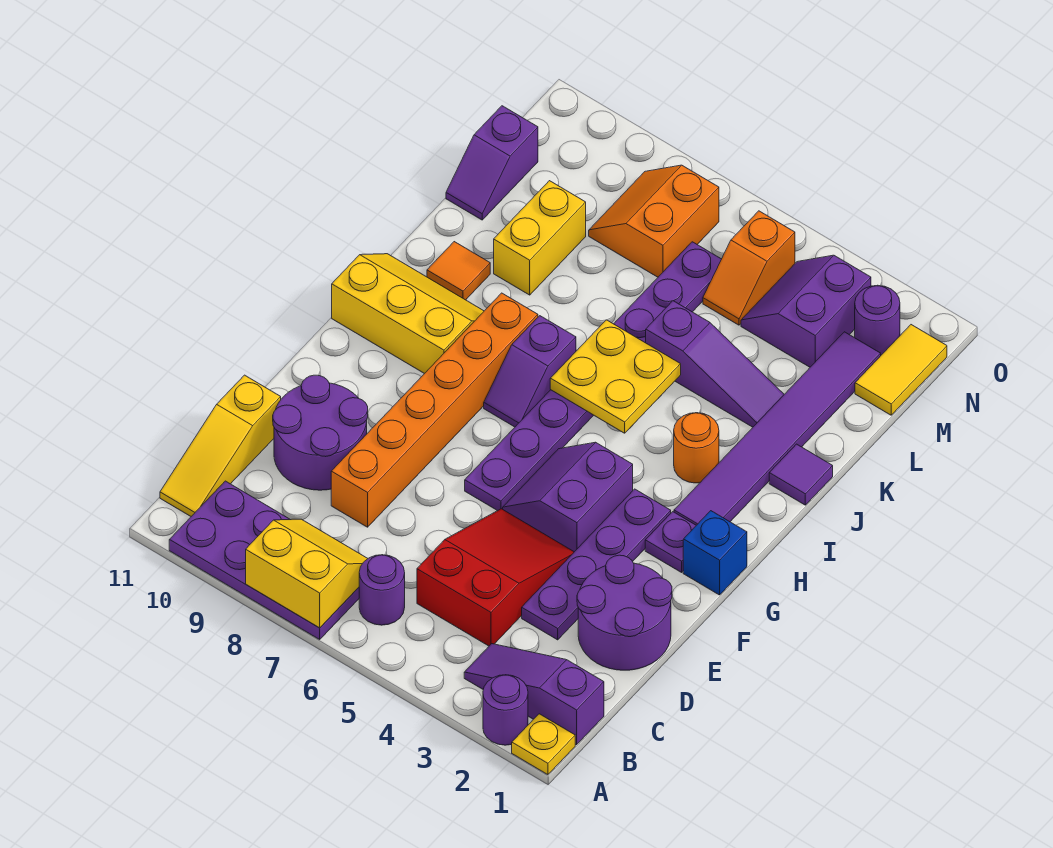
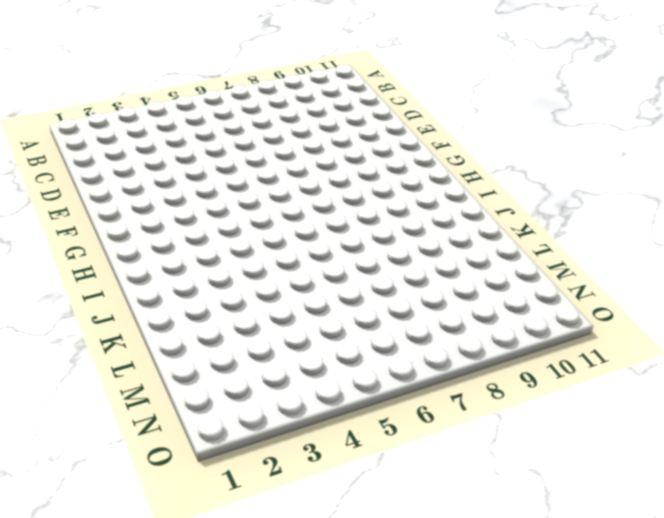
none -> yellow 1x1 plate [512,714,575,775]
none -> purple 1x1 round brick [483,675,528,745]
none -> purple 2x4 plate [169,481,359,639]
none -> purple 1x3 slope [464,644,604,745]

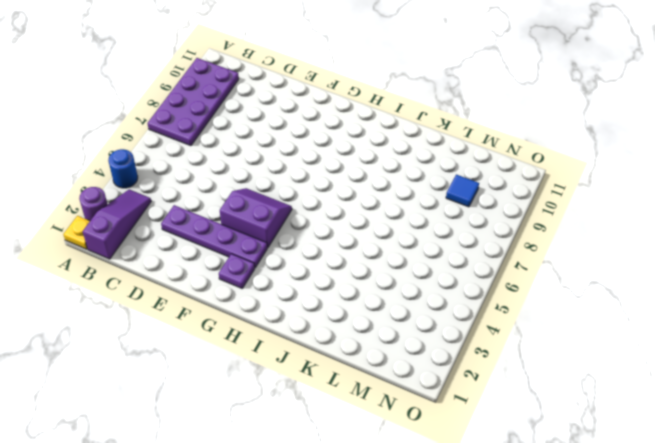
blue 1x1 round brick [108,149,138,188] -> none
blue 1x1 tile [446,175,479,207] -> none
none -> purple 1x1 round brick [359,555,405,625]
none -> yellow 1x3 slope [160,375,281,516]
none -> red 2x3 slope [417,509,574,646]
none -> purple 2x2 round brick [577,555,672,670]

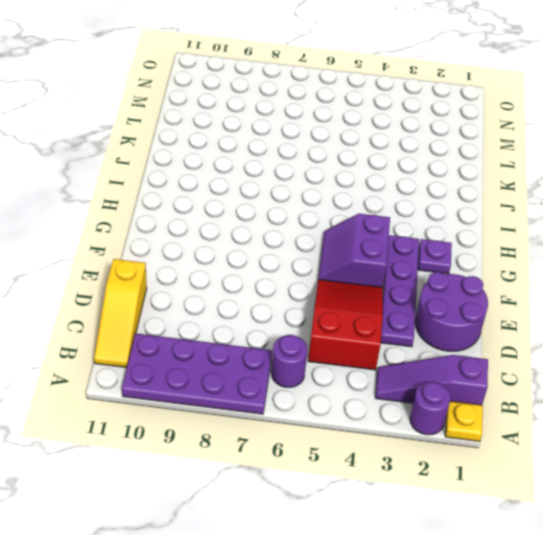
none -> orange 1x6 brick [331,293,538,527]
none -> purple 2x2 round brick [273,375,368,490]
none -> purple 1x8 plate [465,242,721,511]
none -> blue 1x1 brick [683,511,747,595]

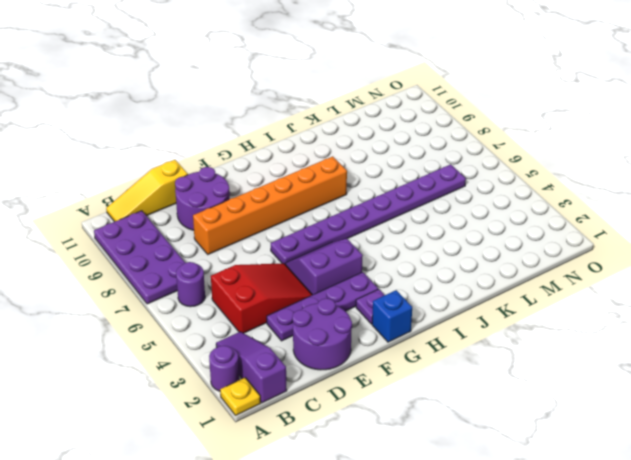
none -> purple 1x6 tile [674,332,881,525]
none -> purple 1x2 slope [484,316,576,427]
none -> yellow 2x3 slope [332,254,484,374]
none -> orange 1x1 round brick [674,413,719,483]

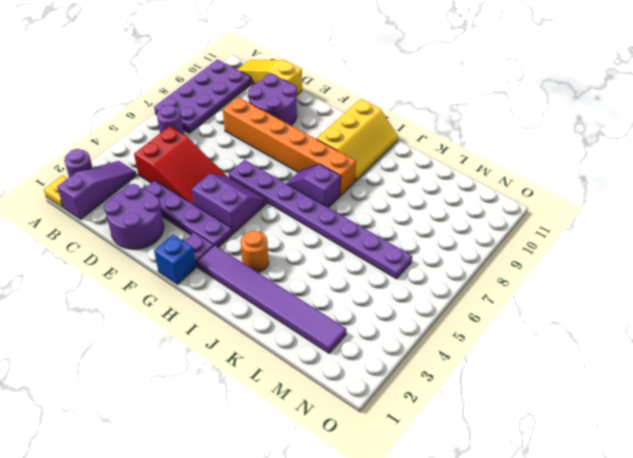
none -> purple 1x1 tile [769,444,833,505]
none -> orange 1x1 tile [427,242,490,300]
none -> purple 1x3 slope [646,301,784,427]
none -> yellow 1x2 brick [494,181,586,295]

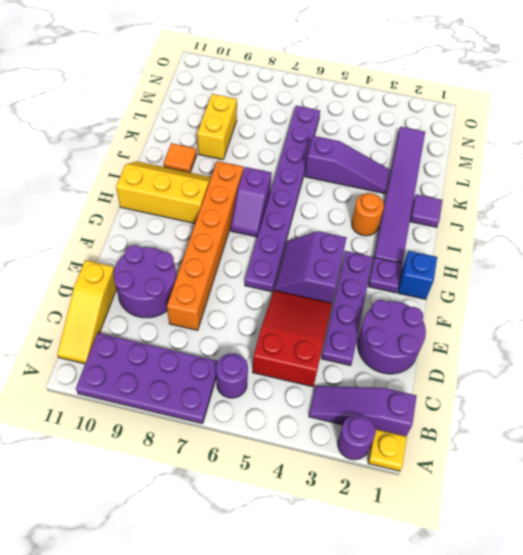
none -> purple 1x2 slope [446,106,538,220]
none -> yellow 1x2 tile [855,325,947,415]
none -> purple 2x2 slope [741,255,871,367]
none -> orange 1x2 slope [703,211,795,325]

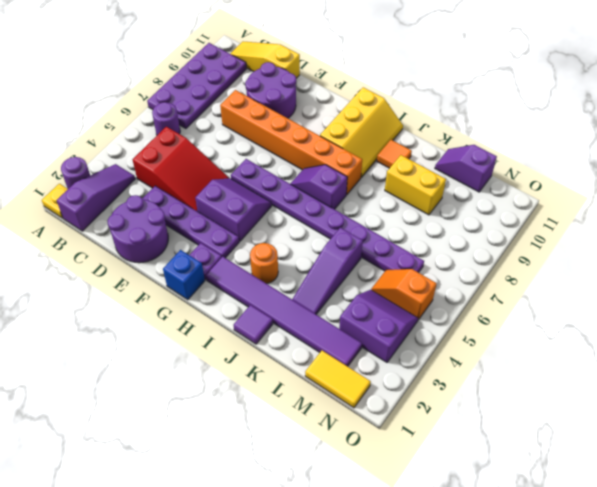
none -> orange 2x2 slope [589,165,719,277]
none -> purple 1x1 round brick [855,285,900,355]
none -> yellow 2x2 slope [246,519,368,628]
none -> yellow 2x2 plate [550,320,681,433]

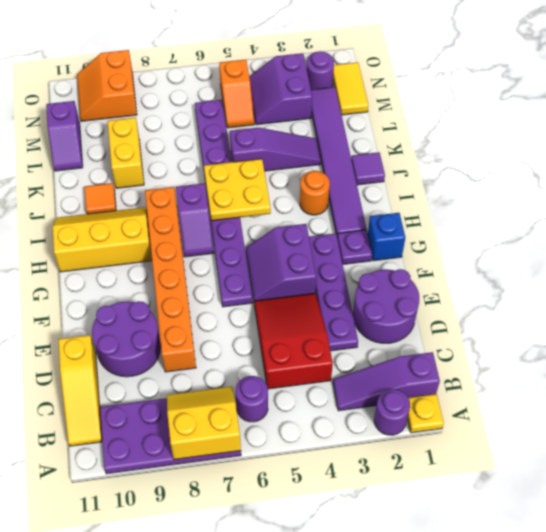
orange 2x2 slope [77,50,137,121] -> orange 2x2 slope moved to [589,165,719,277]

